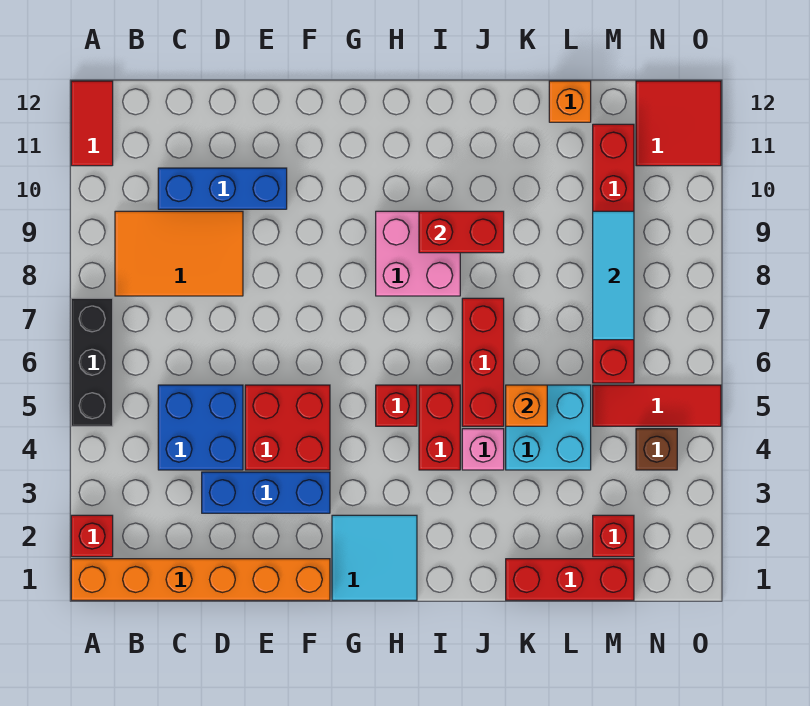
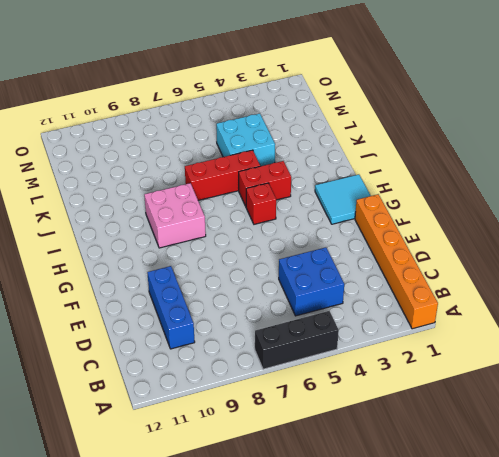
none -> red 1x1 brick [71,515,113,557]
none -> red 1x2 tile [71,81,113,166]
none -> orange 2x3 tile [115,211,243,296]

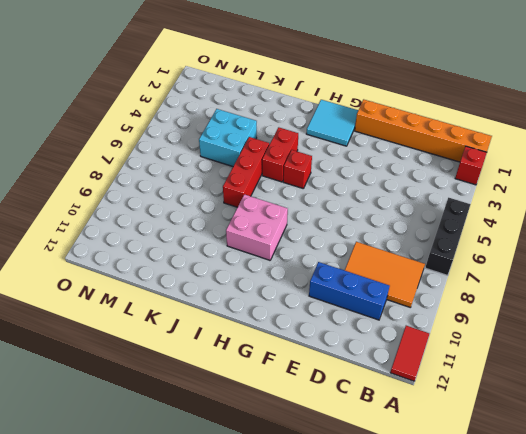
none -> blue 2x2 brick [158,385,243,470]
none -> blue 1x3 brick [202,472,330,513]
none -> red 2x2 brick [245,385,330,470]

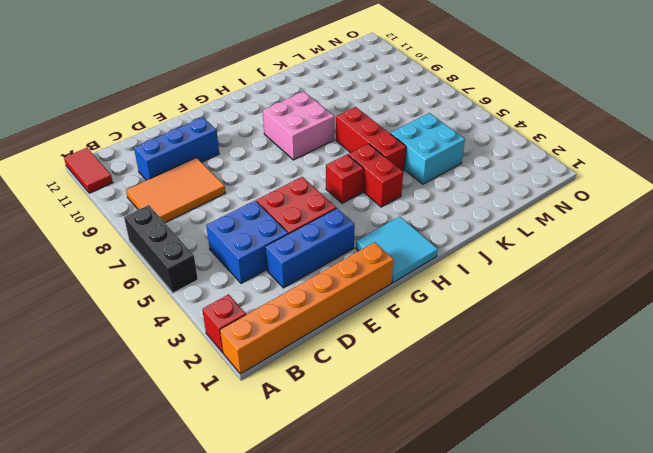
none -> pink 1x1 brick [462,429,504,470]
none -> red 1x3 brick [506,559,634,600]
none -> orange 1x1 brick [549,81,591,122]

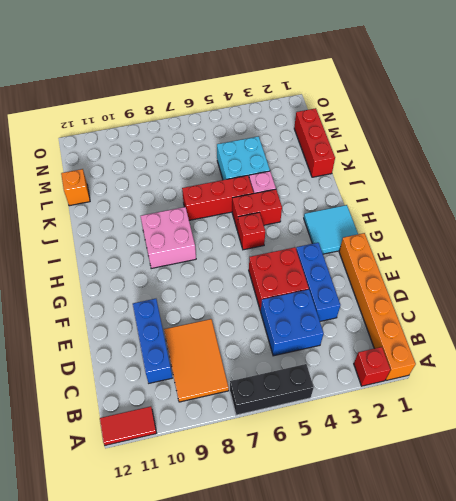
none -> red 1x1 brick [593,515,634,557]
none -> red 1x3 tile [593,385,721,426]
none -> red 1x6 brick [593,124,634,383]

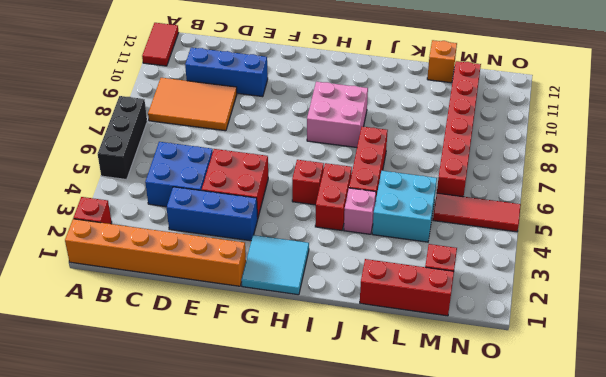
none -> brown 1x1 brick [636,429,677,470]
none -> red 2x2 tile [636,81,721,166]
none -> red 1x2 brick [419,211,504,253]

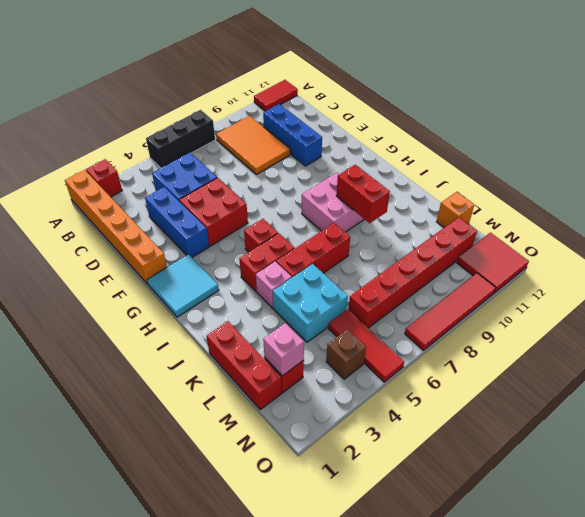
pink 1x1 brick [263,323,304,376] -> none
red 1x4 tile [405,273,496,350] -> none
none -> orange 1x1 brick [506,385,547,426]
none -> cyan 1x3 tile [593,211,634,340]

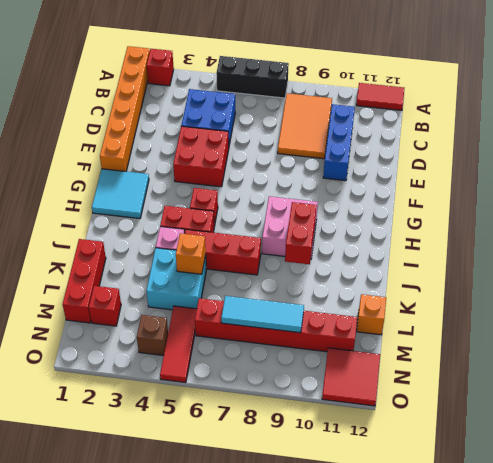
none -> blue 1x3 brick [202,472,330,513]

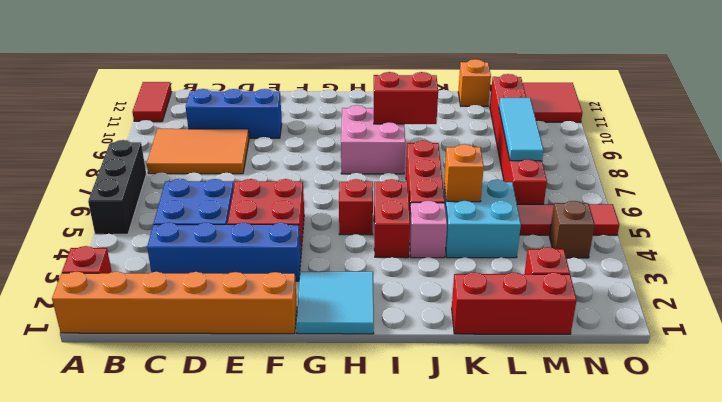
blue 1x4 brick [147,223,301,281] -> blue 1x3 brick [202,472,330,513]

